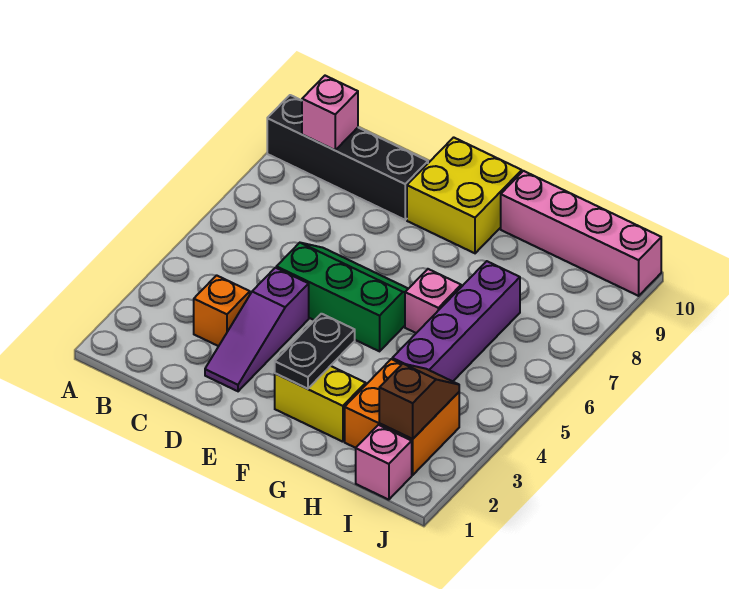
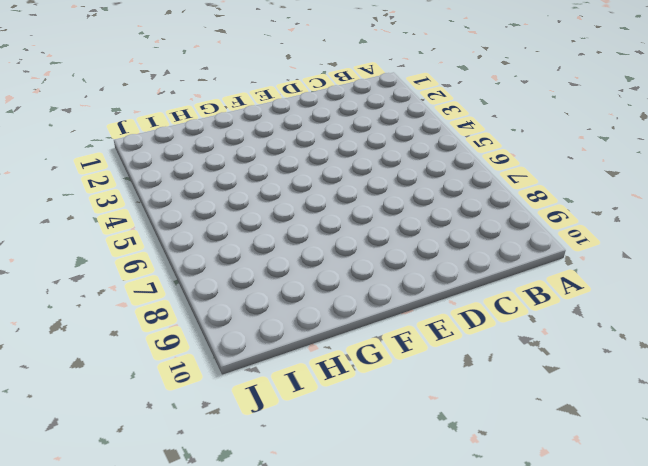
none -> black 1x4 brick [267,95,428,220]
none -> orange 1x1 brick [194,275,250,346]
none -> purple 1x3 slope [205,268,309,391]

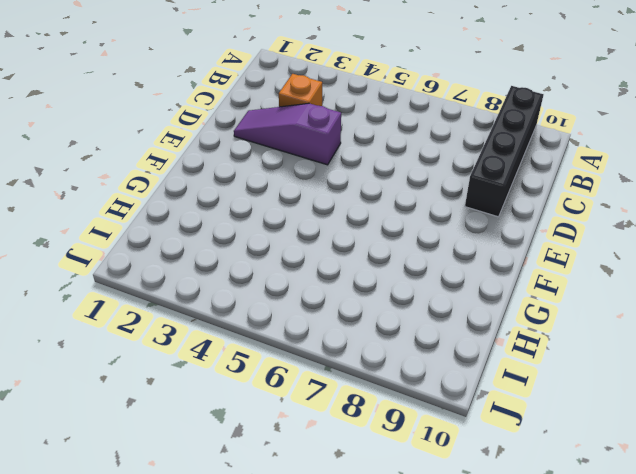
none -> green 2x3 slope [276,243,408,351]
none -> yellow 2x2 brick [407,137,522,253]
none -> yellow 1x2 brick [275,366,366,442]

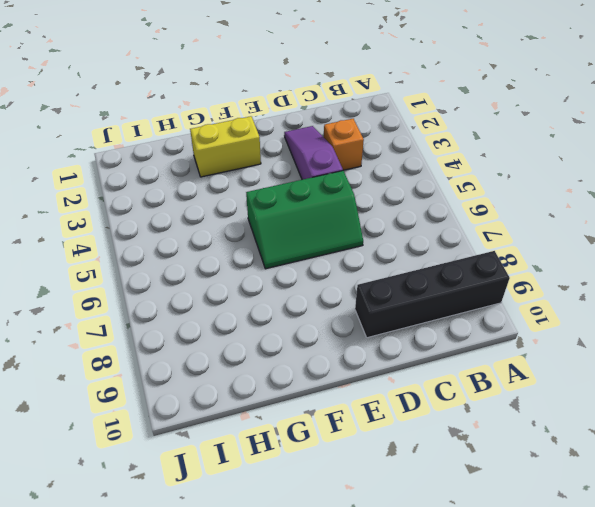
none -> yellow 2x2 brick [407,137,522,253]
none -> pink 1x1 brick [405,269,461,333]
none -> pink 1x4 brick [501,171,661,296]

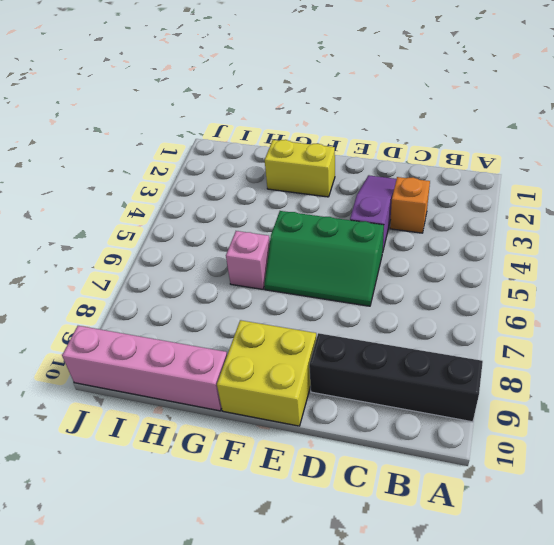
none -> orange 2x2 brick [345,359,459,475]
none -> purple 1x4 brick [392,261,520,381]
none -> pink 1x1 brick [356,425,412,500]

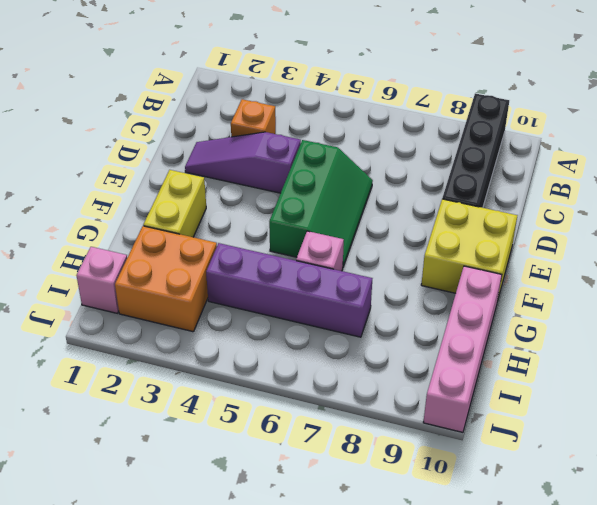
none -> pink 1x1 brick [302,76,358,150]
none -> black 1x2 plate [275,314,355,389]
none -> brown 1x2 slope [379,364,459,439]

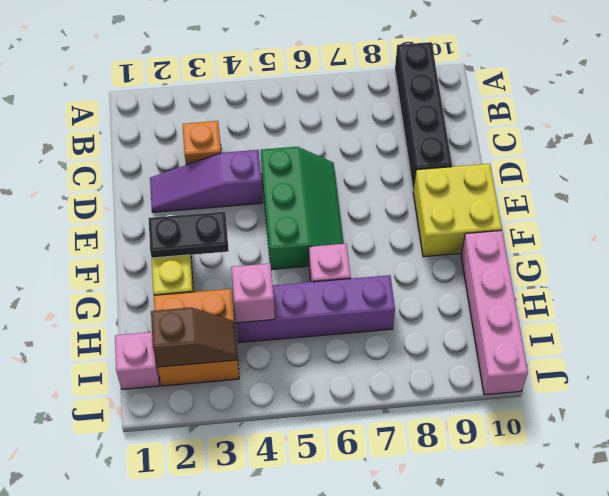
pink 1x1 brick [232,263,275,323] -> pink 1x1 brick moved to [302,76,358,150]

